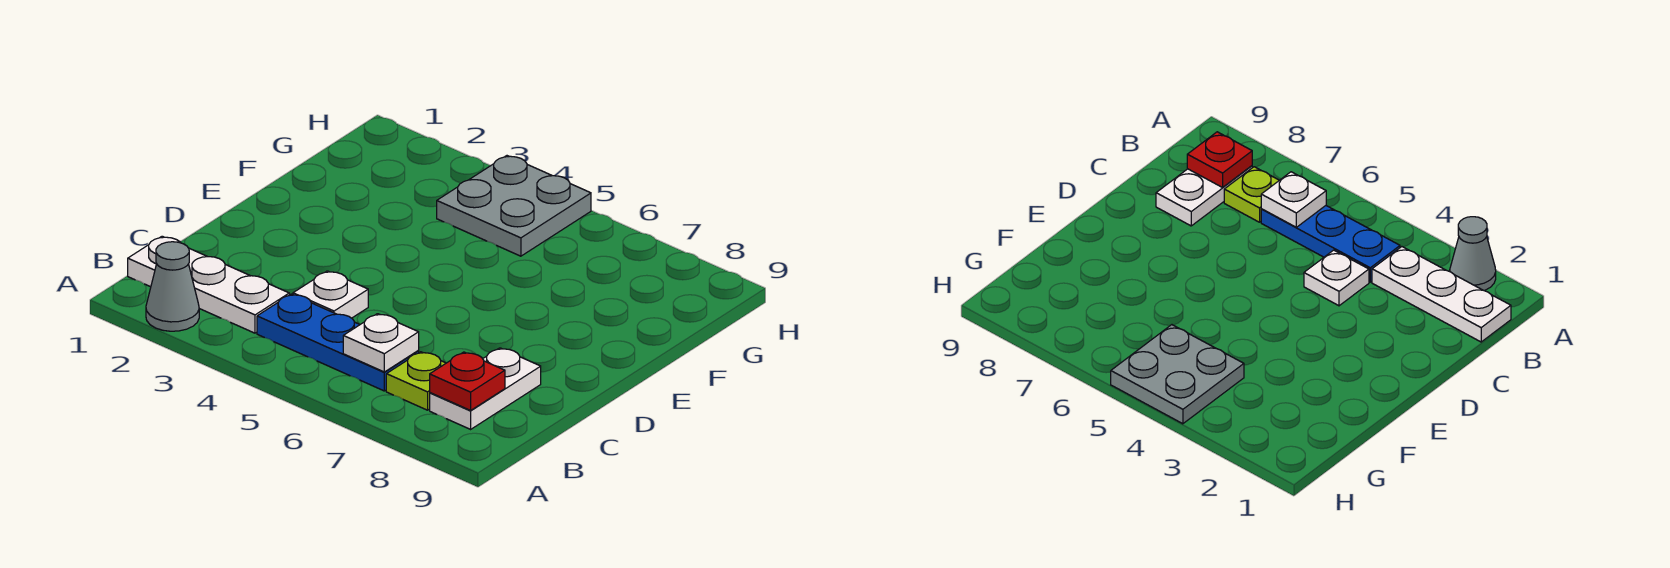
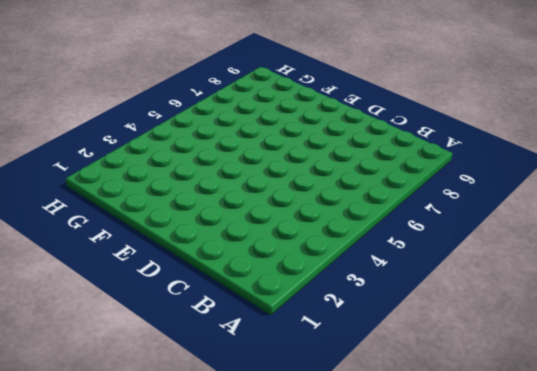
none -> grey 1x1 cone [146,242,199,331]
none -> white 1x3 plate [128,236,289,333]

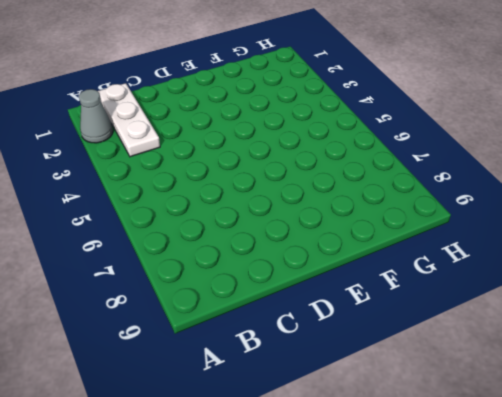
none -> blue 1x3 plate [257,294,419,391]
none -> lime 1x1 plate [386,352,446,410]

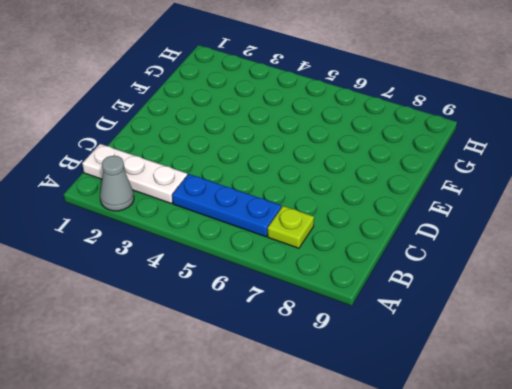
none -> white 1x2 plate [430,348,541,429]
none -> white 1x1 plate [293,271,368,318]

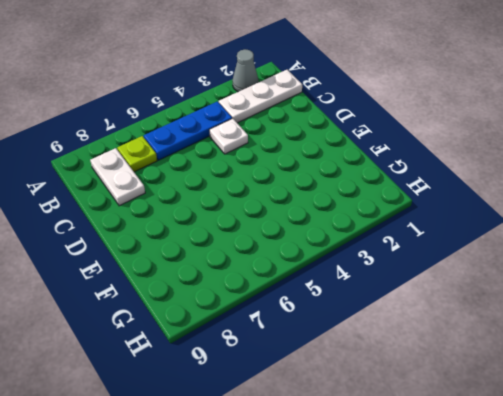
none -> grey 2x2 plate [437,156,591,256]
none -> white 1x1 plate [343,314,419,372]

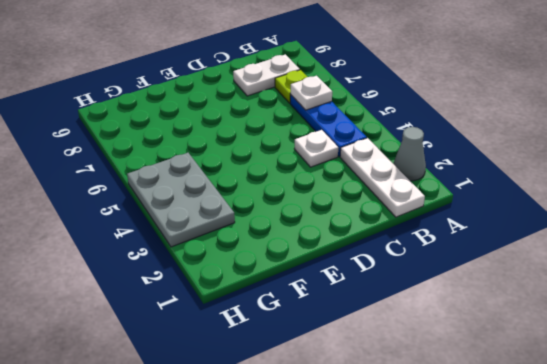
grey 2x3 plate [127,153,235,247] -> grey 2x2 plate [437,156,591,256]
none -> red 1x1 plate [430,352,505,410]

